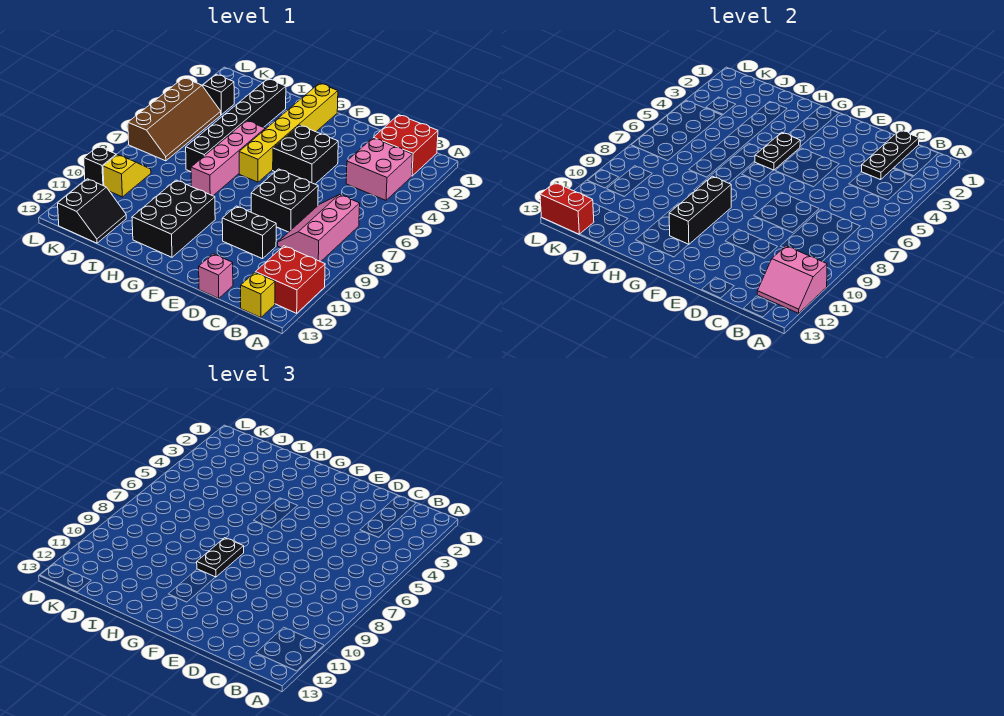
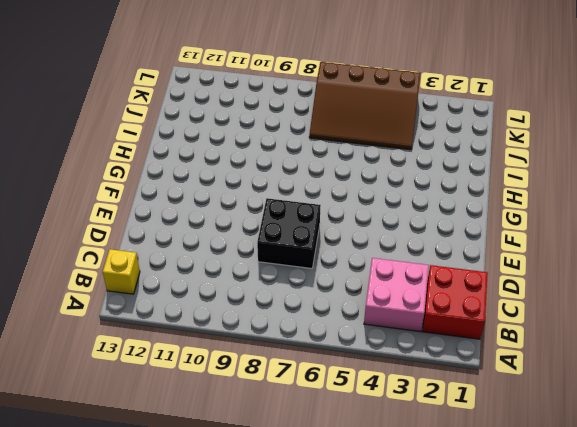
brown 3x4 slope [309,62,421,150] -> brown 2x4 slope [128,78,221,161]
none -> red 2x2 brick [255,246,325,313]
none -> pink 2x3 slope [278,195,360,262]
none -> black 1x2 brick [222,206,276,259]

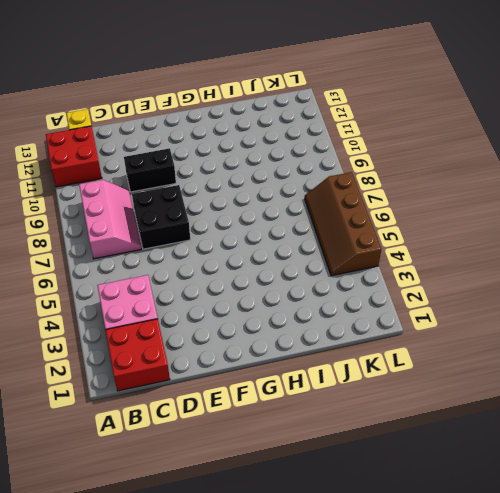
none -> pink 1x1 brick [199,254,233,298]
none -> black 2x2 brick [273,125,338,184]
none -> yellow 1x6 brick [239,83,338,182]

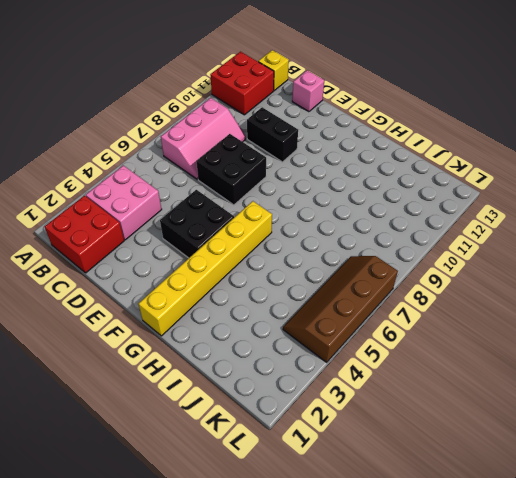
none -> black 2x3 brick [132,180,215,257]
none -> pink 1x4 brick [191,121,265,196]
none -> black 1x6 brick [186,79,286,172]

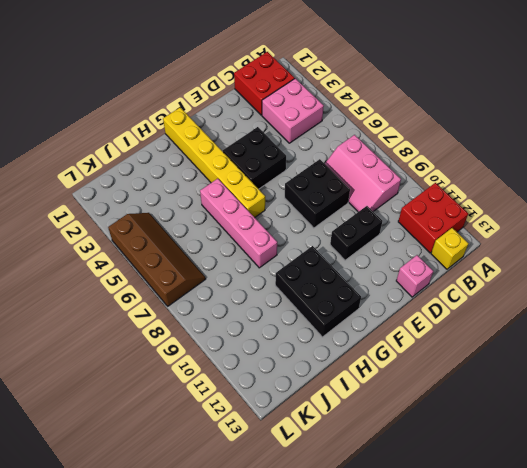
none -> black 1x6 brick [186,79,286,172]
none -> black 2x2 slope [58,179,126,243]
none -> black 1x1 brick [203,75,234,115]

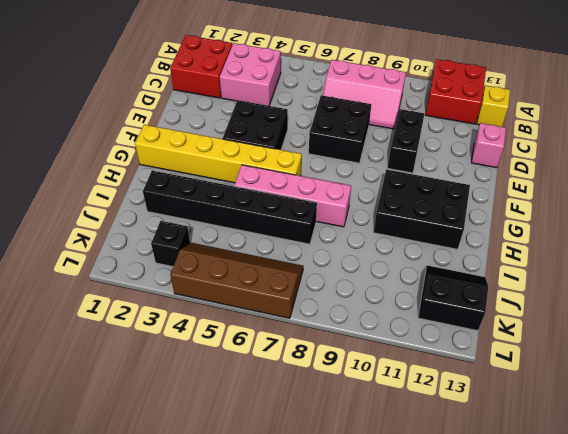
none -> yellow 1x2 slope [103,154,151,197]
none -> black 1x1 brick [84,146,116,186]
none -> pink 2x2 slope [757,246,827,313]

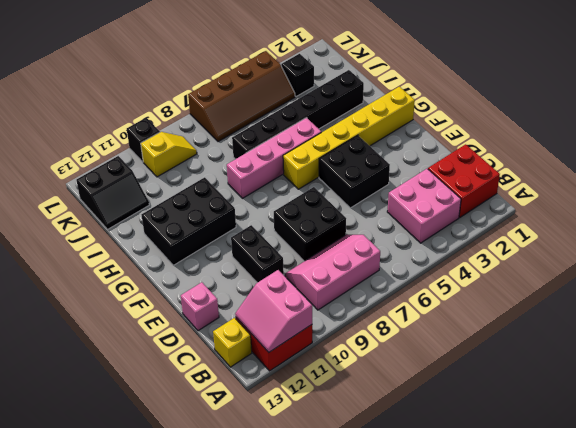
none -> black 1x3 plate [861,130,919,180]
none -> black 1x2 plate [755,132,800,170]
none -> black 1x3 brick [669,176,731,245]

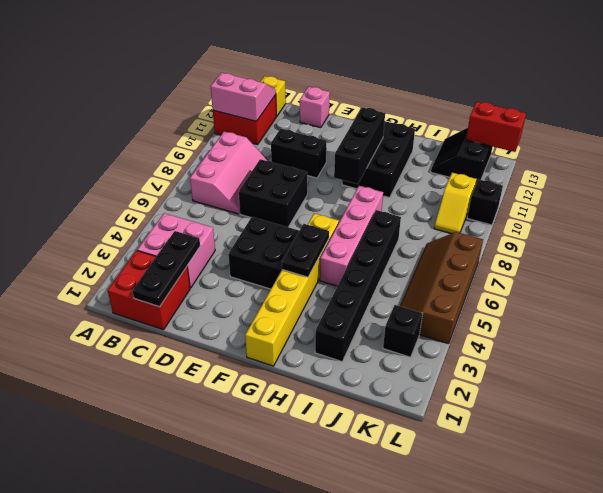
none -> black 1x2 plate [197,538,244,577]

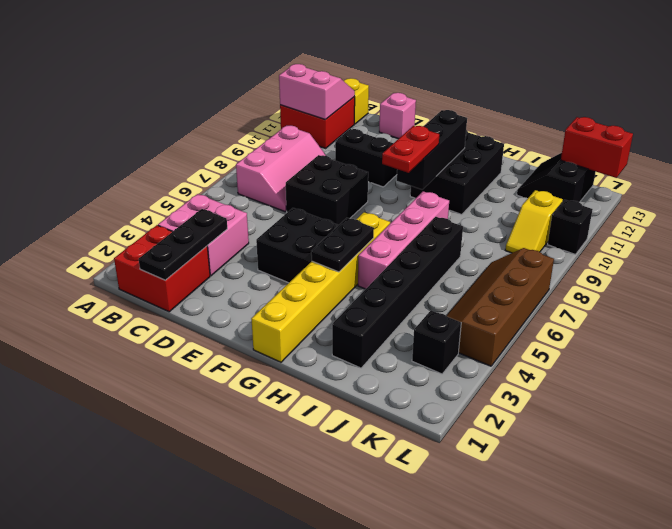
red 1x2 plate [382,126,439,173] -> black 1x2 plate [197,538,244,577]

